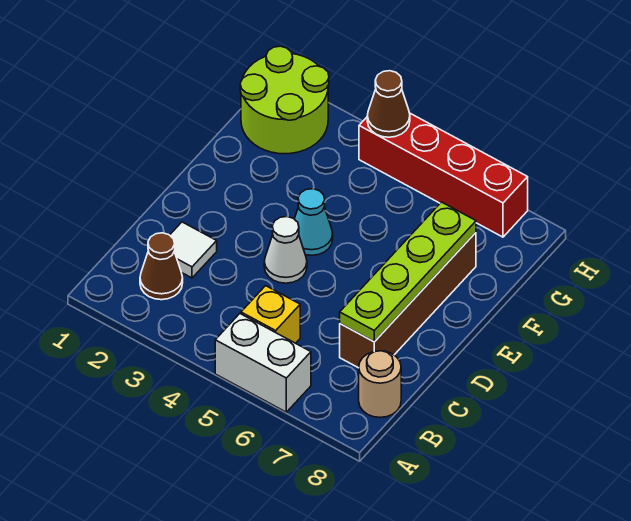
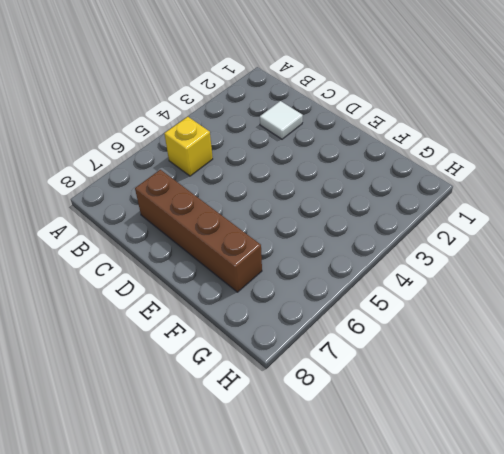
none -> white 1x2 brick [215,314,311,412]
none -> brown 1x1 cone [140,233,183,300]
none -> tan 1x1 round brick [359,351,401,417]

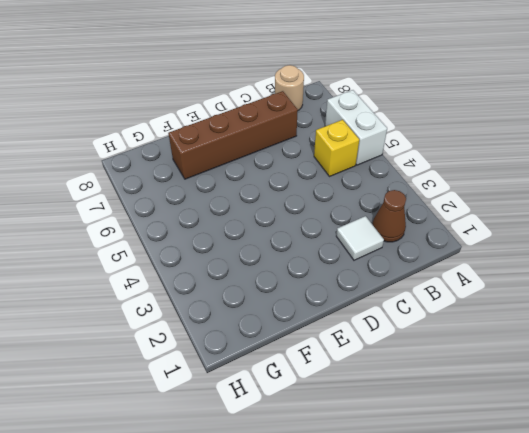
none -> white 1x1 cone [264,217,307,283]
none -> cyan 1x1 cone [295,189,333,255]
none -> lime 2x2 round brick [240,46,329,154]

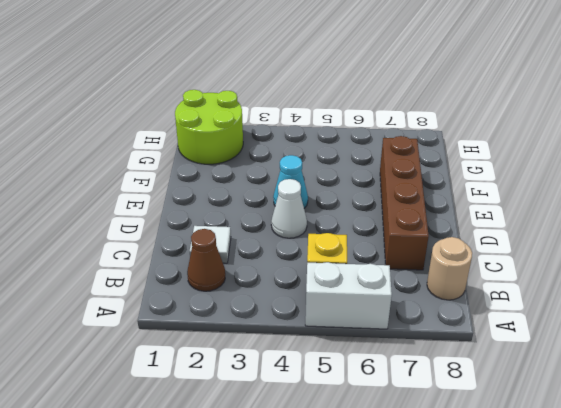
none -> red 1x4 brick [359,113,528,237]
none -> lime 1x4 plate [340,202,476,342]
none -> brown 1x1 cone [367,71,410,137]

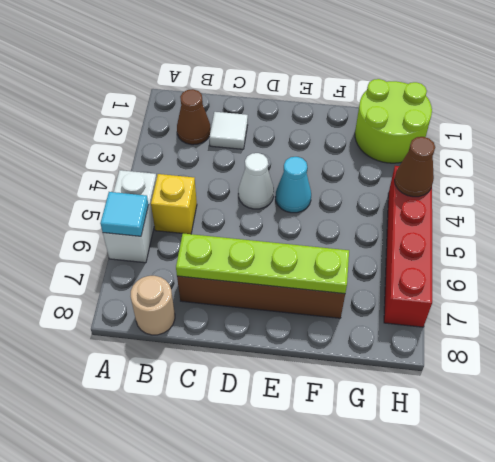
cyan 1x1 tile [100,192,149,236] -> none

